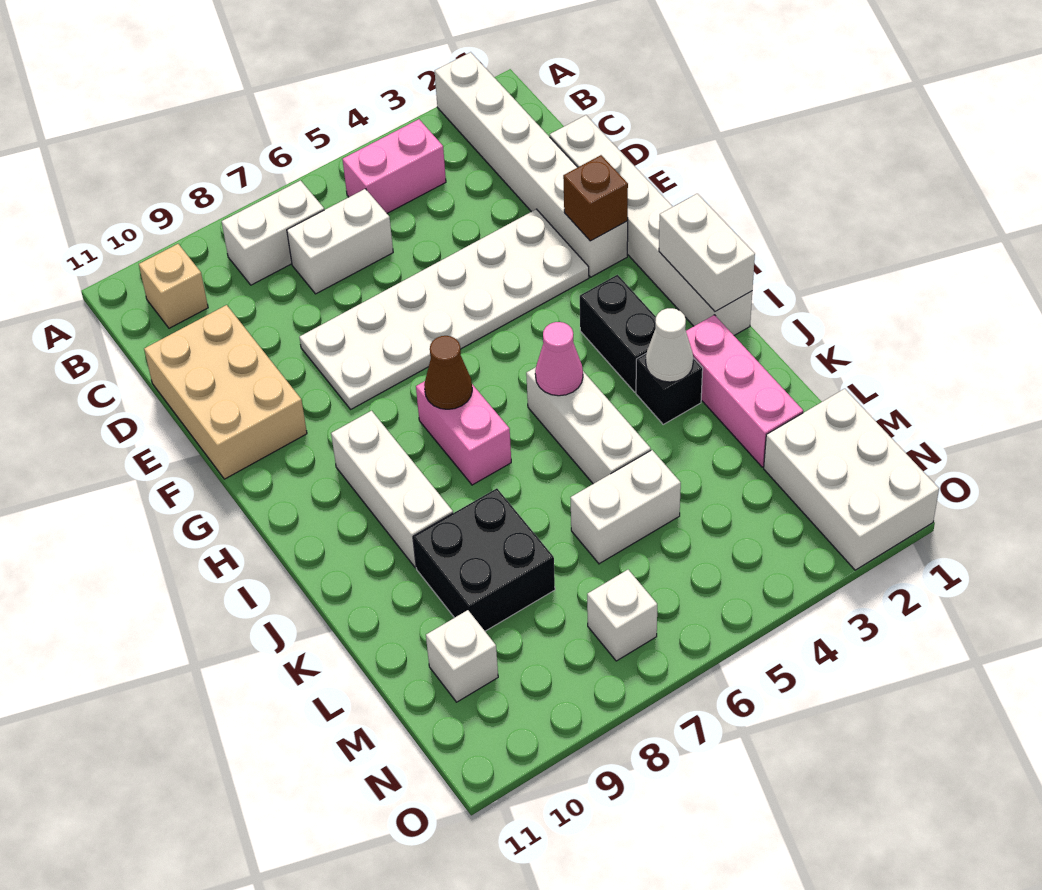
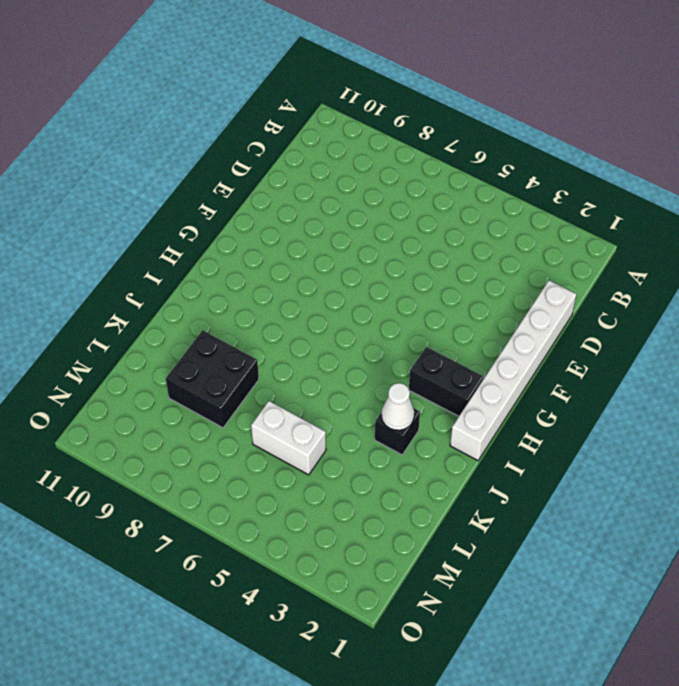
black 1x2 brick [409,347,483,416] -> black 1x2 brick turned to [580,275,656,392]
none -> white 1x6 brick [435,52,628,277]
none -> pink 1x2 brick [343,119,446,213]
none -> white 1x2 brick [222,181,324,285]

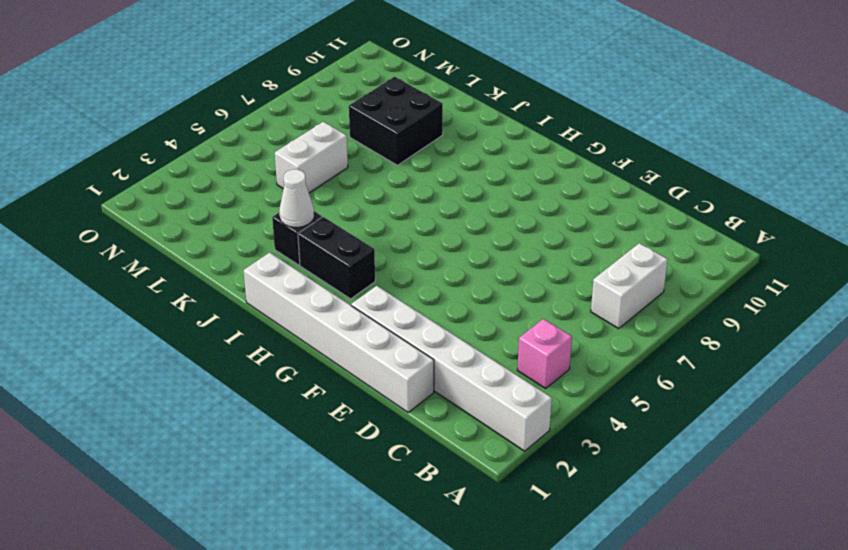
pink 1x1 brick [517,319,572,388] -> pink 1x2 brick [343,119,446,213]
none -> tan 1x1 brick [139,244,208,328]
none -> white 1x2 brick [287,189,393,294]
none -> tan 2x3 brick [144,305,307,479]

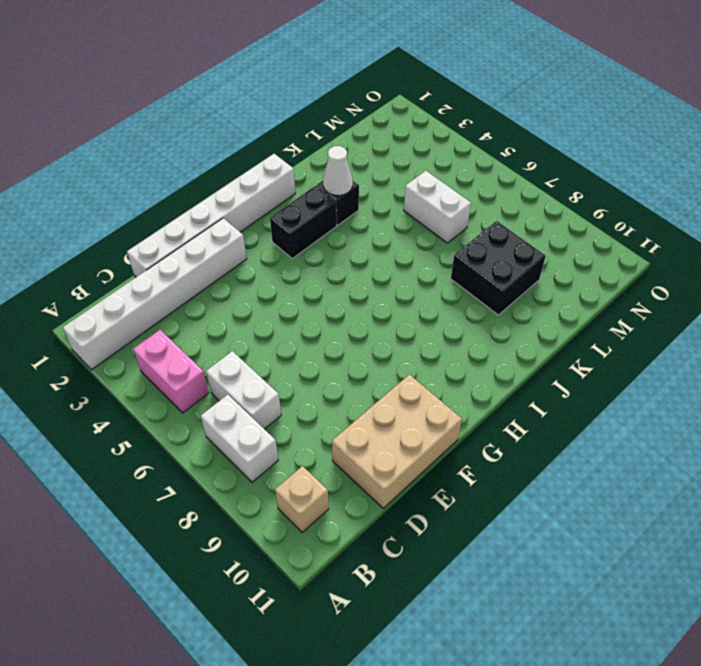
none -> white 2x6 plate [299,209,589,409]
none -> pink 1x2 brick [416,381,511,485]
none -> white 1x3 brick [331,411,453,568]

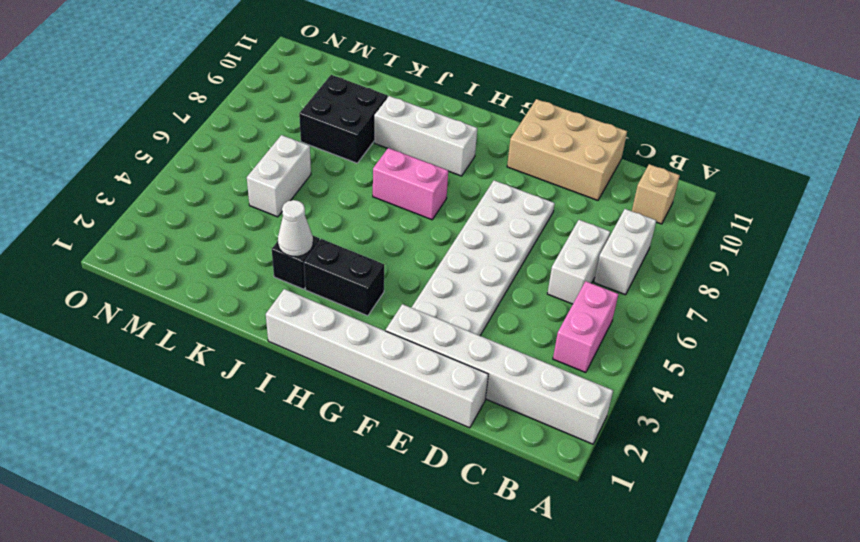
none -> white 1x3 brick [526,367,651,484]
none -> pink 1x3 brick [686,315,803,467]
none -> white 2x3 brick [764,389,939,570]

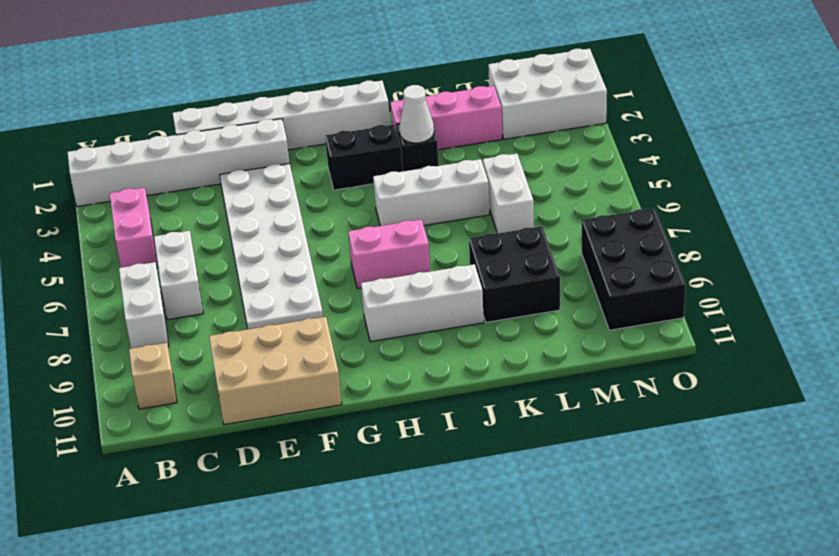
black 2x3 brick [582,208,686,330] -> none
none -> white 1x1 brick [426,610,498,702]
none -> white 1x1 brick [587,570,657,661]
none -> brown 1x1 brick [563,155,628,241]

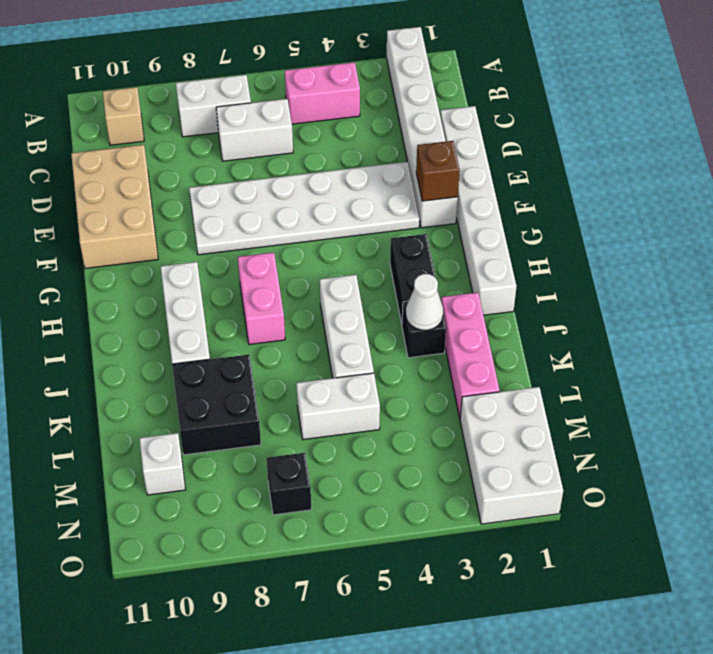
black 1x1 brick [266,453,311,515] -> white 1x1 brick [587,570,657,661]
none -> white 1x2 brick [659,194,755,312]
none -> brown 1x1 cone [424,336,472,409]
none -> pink 1x1 cone [535,322,583,396]

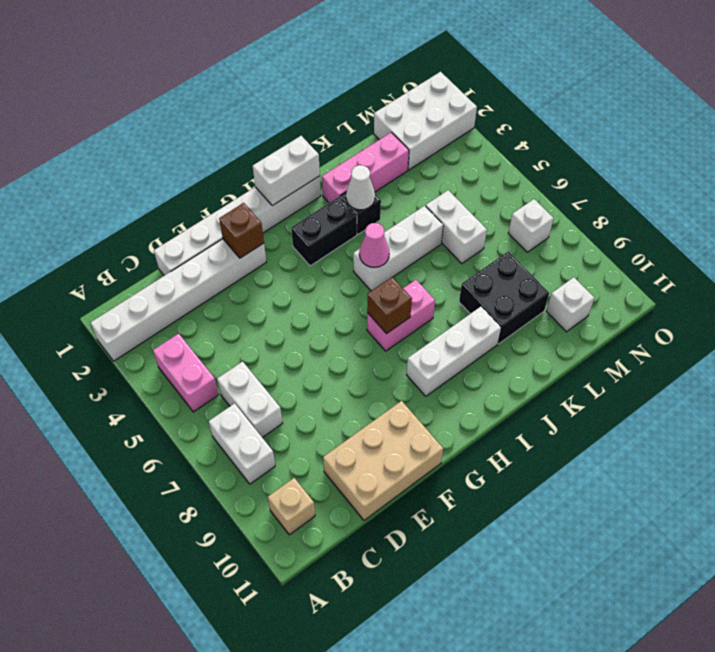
brown 1x1 brick [367,277,412,334] -> brown 1x1 cone [424,336,472,409]
none -> white 2x6 plate [299,209,589,409]

